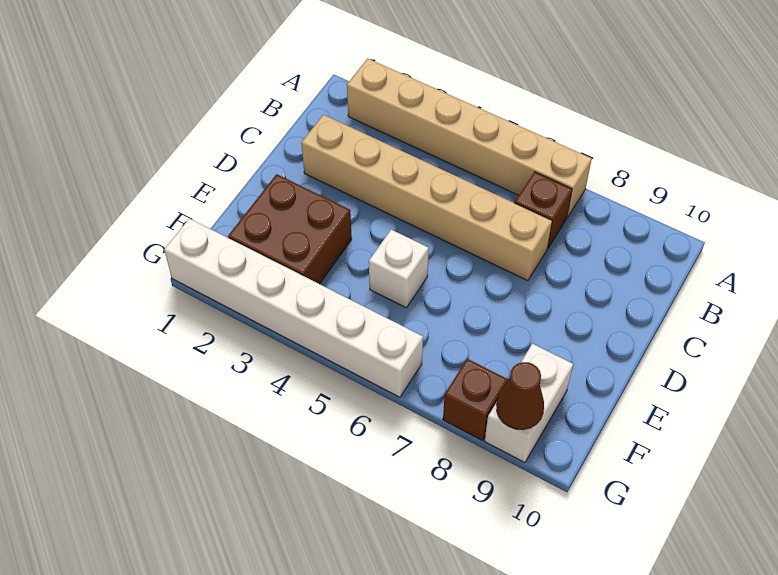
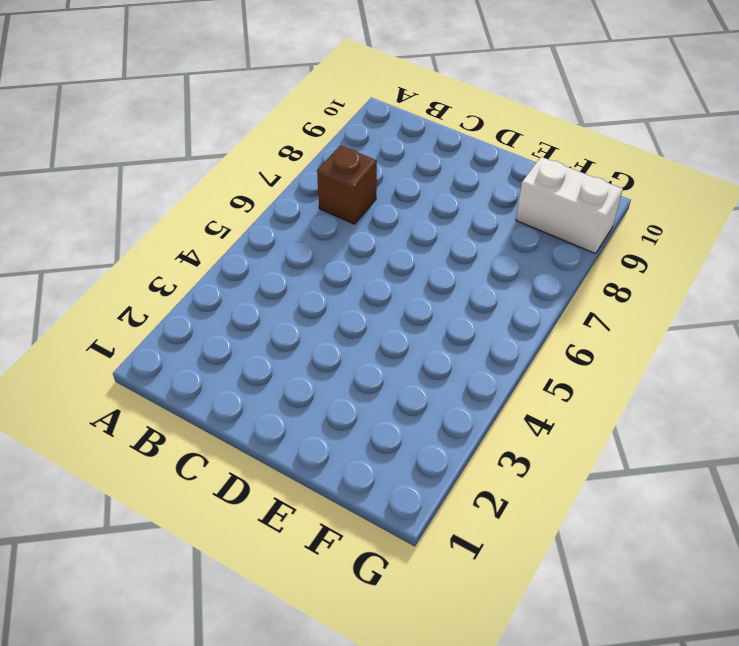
none -> tan 1x6 brick [347,58,592,218]
none -> tan 1x6 brick [301,115,552,281]

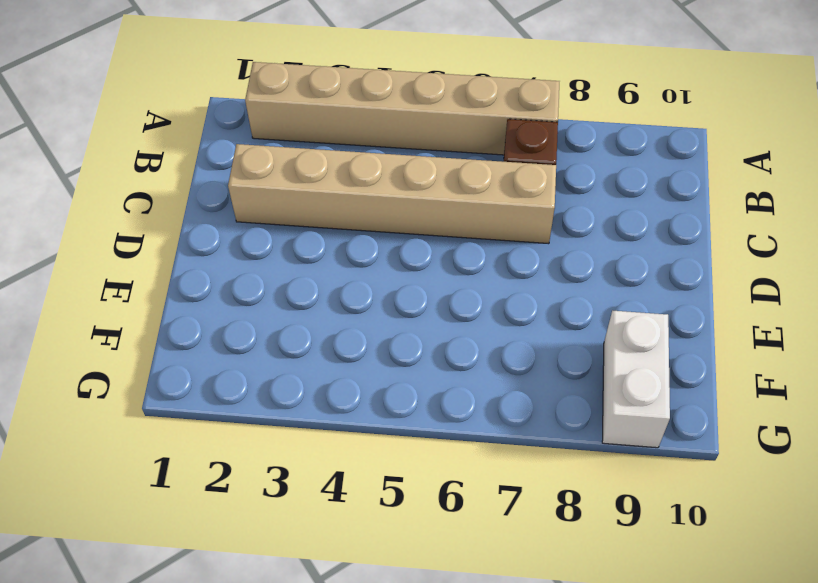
none -> brown 2x2 brick [228,174,352,284]
none -> white 1x1 brick [369,230,429,308]

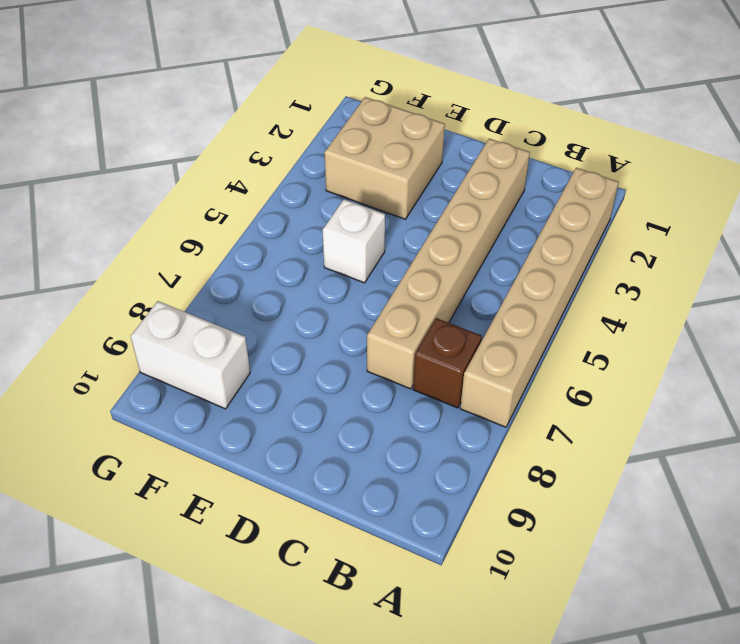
tan 2x2 brick [324,97,445,219] -> brown 2x2 brick [228,174,352,284]
none -> white 1x6 brick [164,218,423,397]
none -> brown 1x1 brick [443,359,508,440]

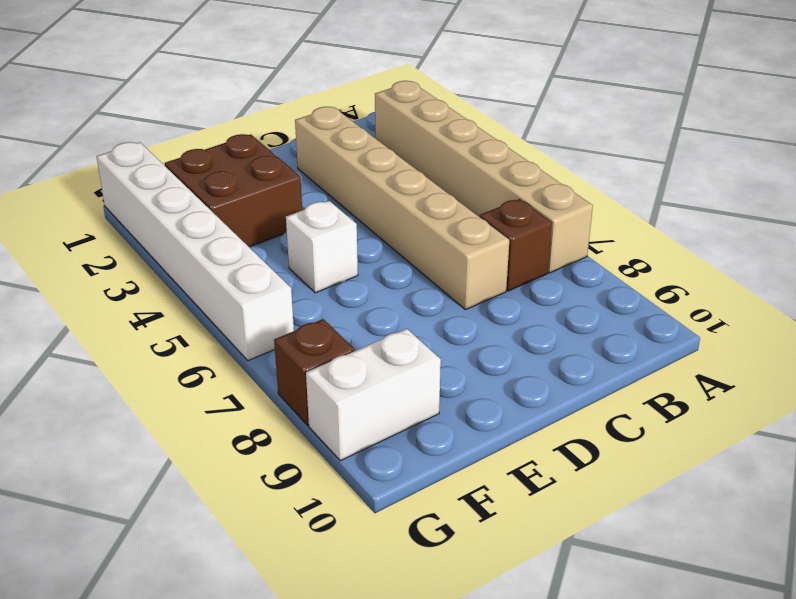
none -> brown 1x1 cone [497,362,544,430]

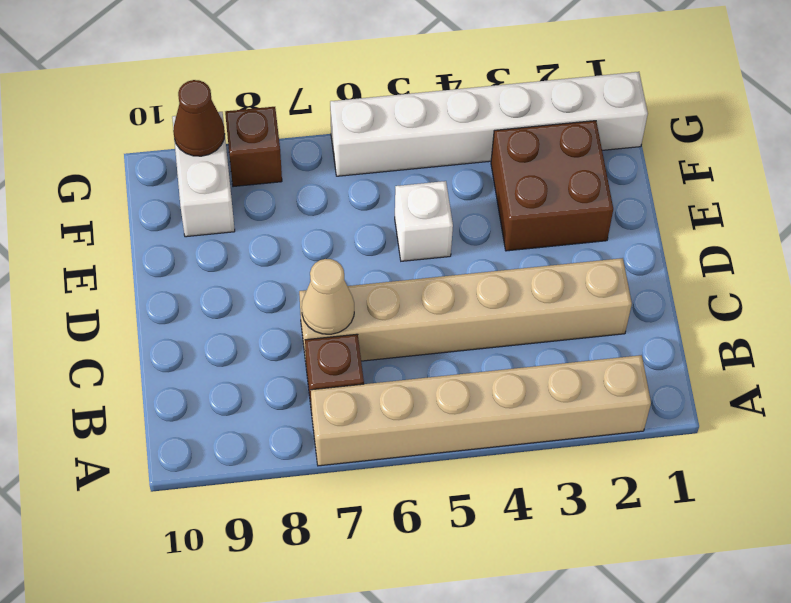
tan 1x1 cone [302,259,354,334] -> none

